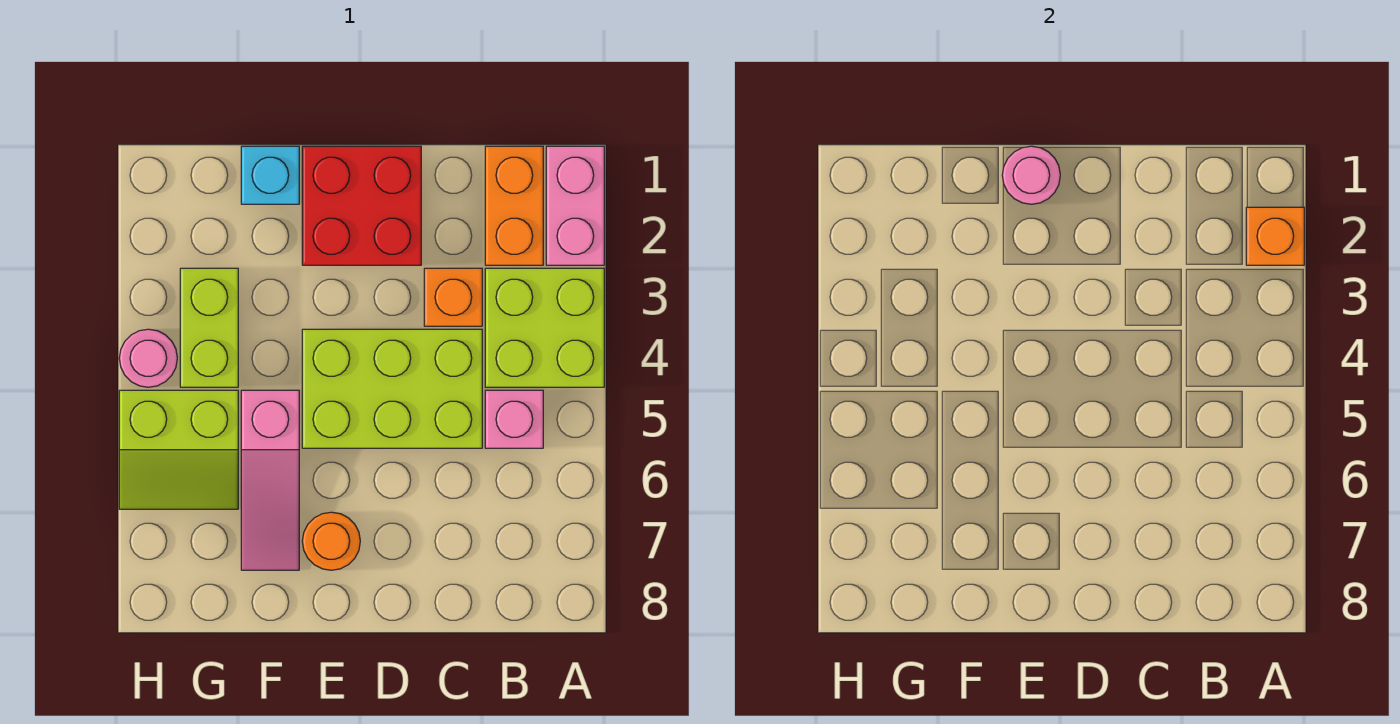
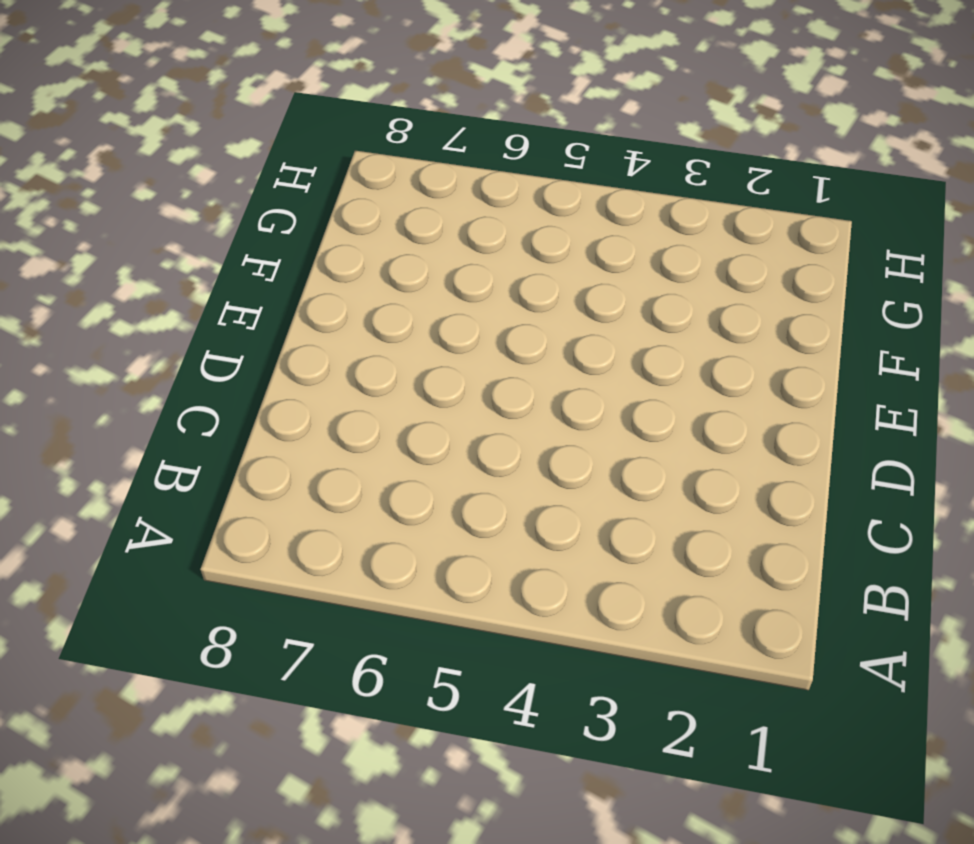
none -> pink 1x2 brick [546,146,604,265]
none -> lime 2x2 brick [485,268,604,387]
none -> orange 1x2 brick [485,146,543,265]

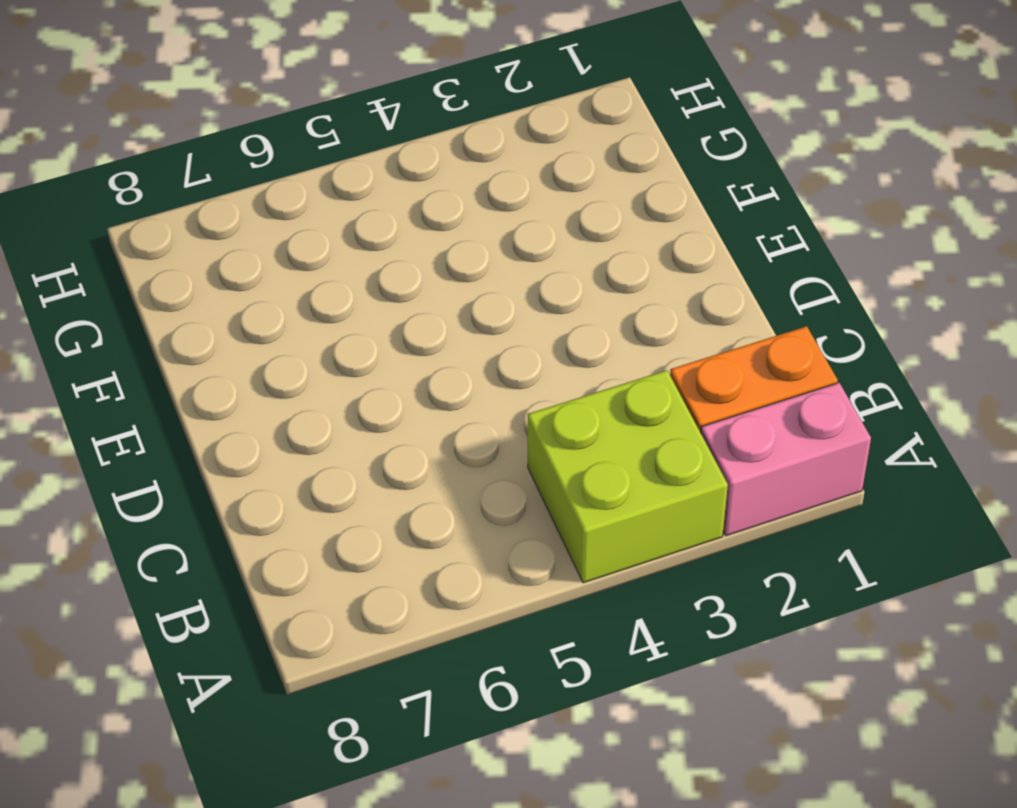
none -> pink 1x1 brick [485,390,543,448]
none -> orange 1x1 brick [424,268,482,326]
none -> lime 2x3 brick [302,329,482,448]

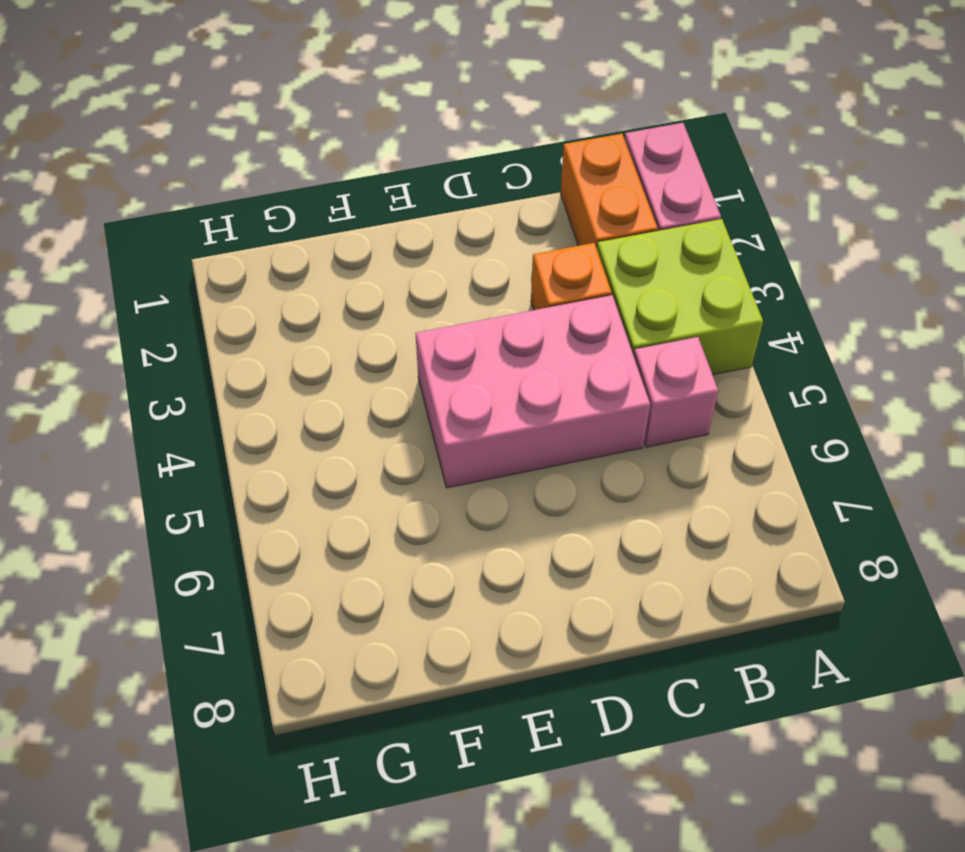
pink 2x3 brick [416,295,650,488] -> lime 2x3 brick [302,329,482,448]
none -> red 2x2 brick [302,146,421,265]
none -> orange 1x1 round brick [302,512,360,570]
none -> cyan 1x1 brick [241,146,299,204]

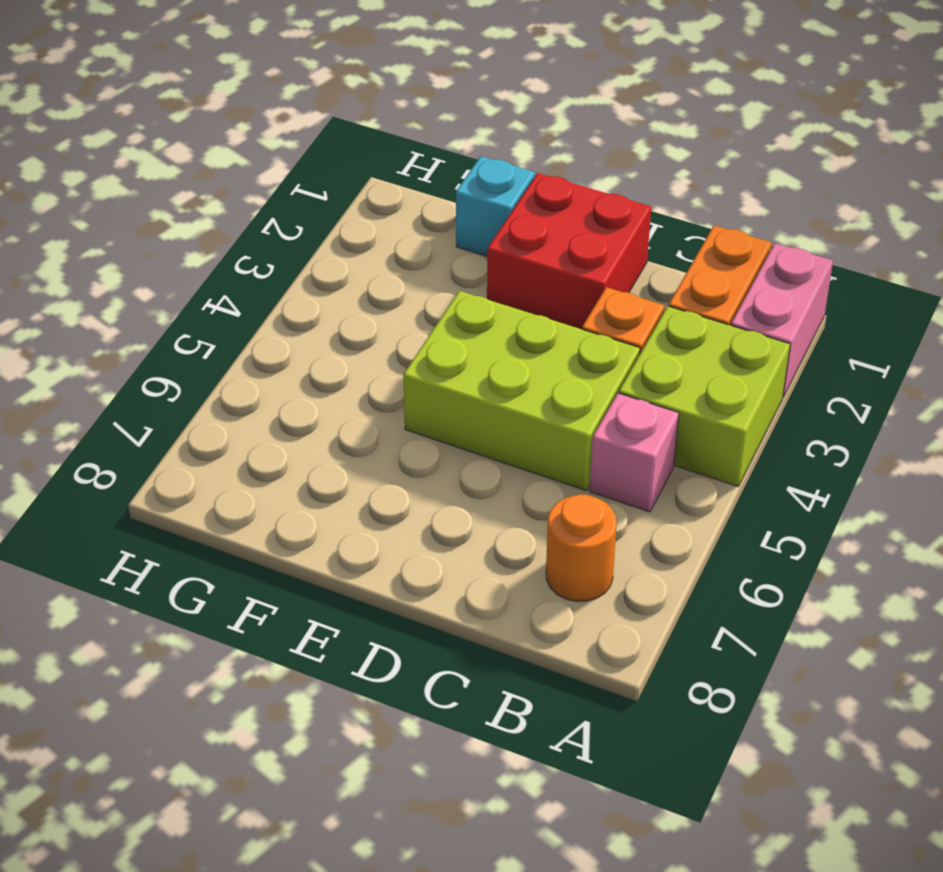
orange 1x1 round brick [546,494,617,601] -> orange 1x1 round brick moved to [302,512,360,570]
none -> pink 1x3 slope [241,390,299,570]
none -> lime 1x2 brick [180,268,238,387]
none -> lime 2x2 slope [119,390,238,509]

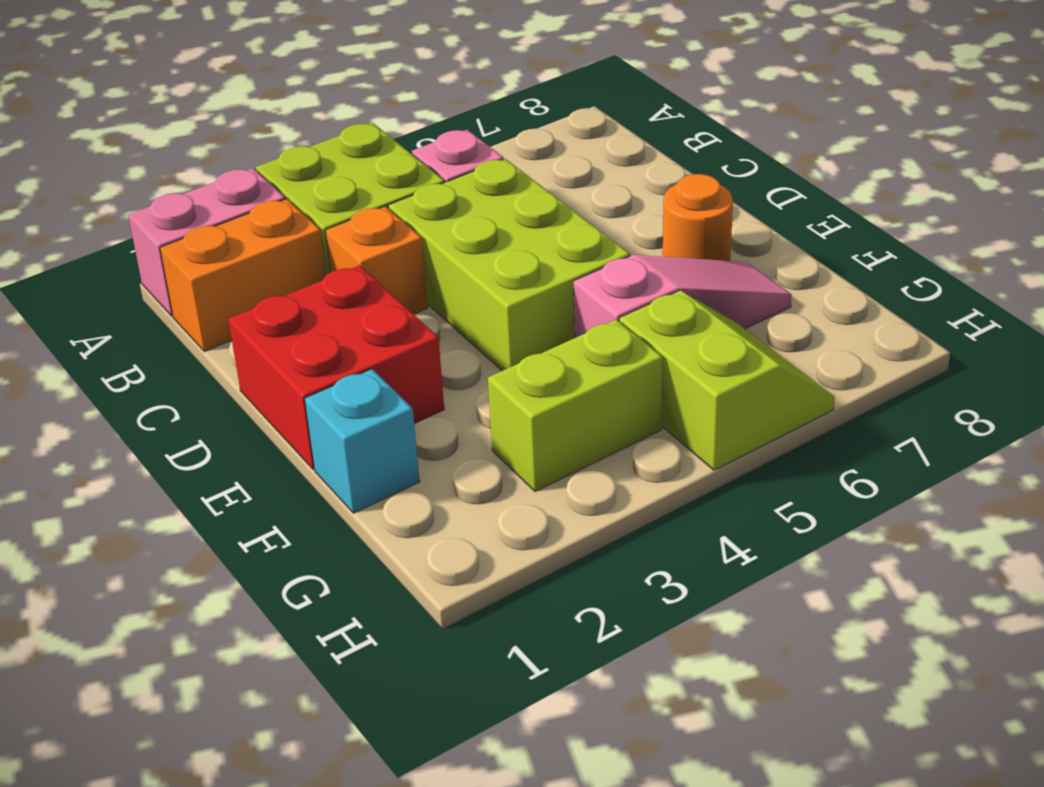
none -> pink 1x1 round brick [119,329,177,387]
none -> orange 1x1 brick [1246,207,1304,265]
none -> pink 1x1 round brick [1002,146,1060,204]

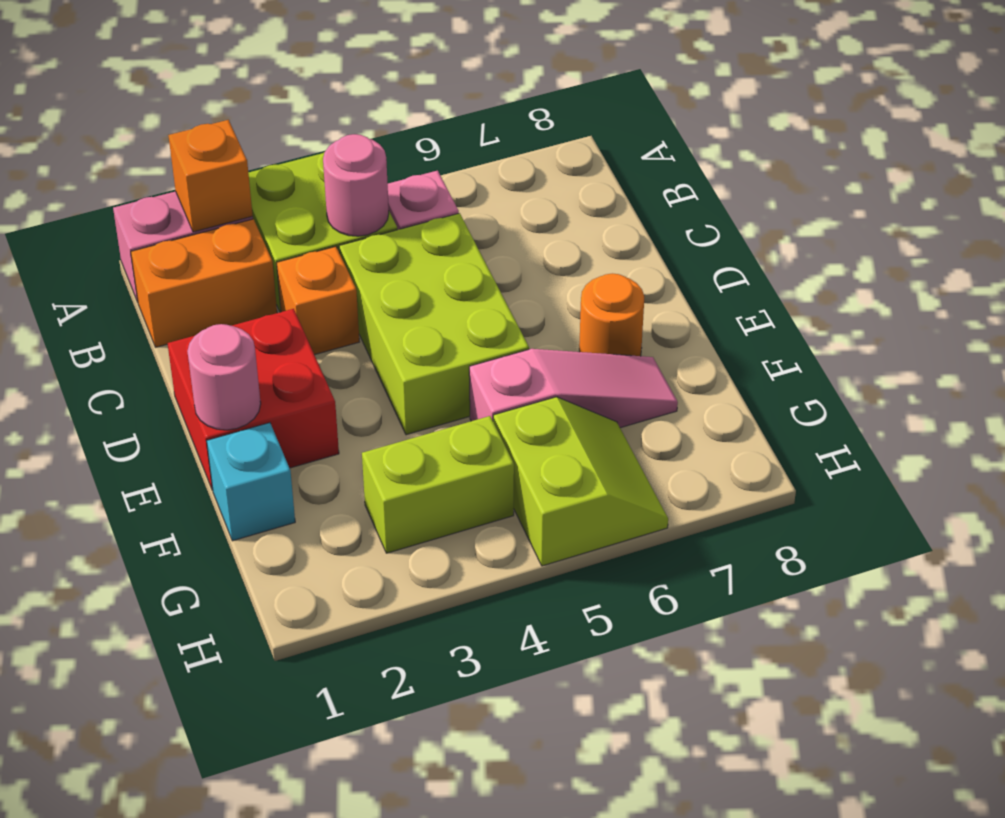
pink 1x1 round brick [323,134,389,236] -> pink 1x1 round brick moved to [119,329,177,387]

